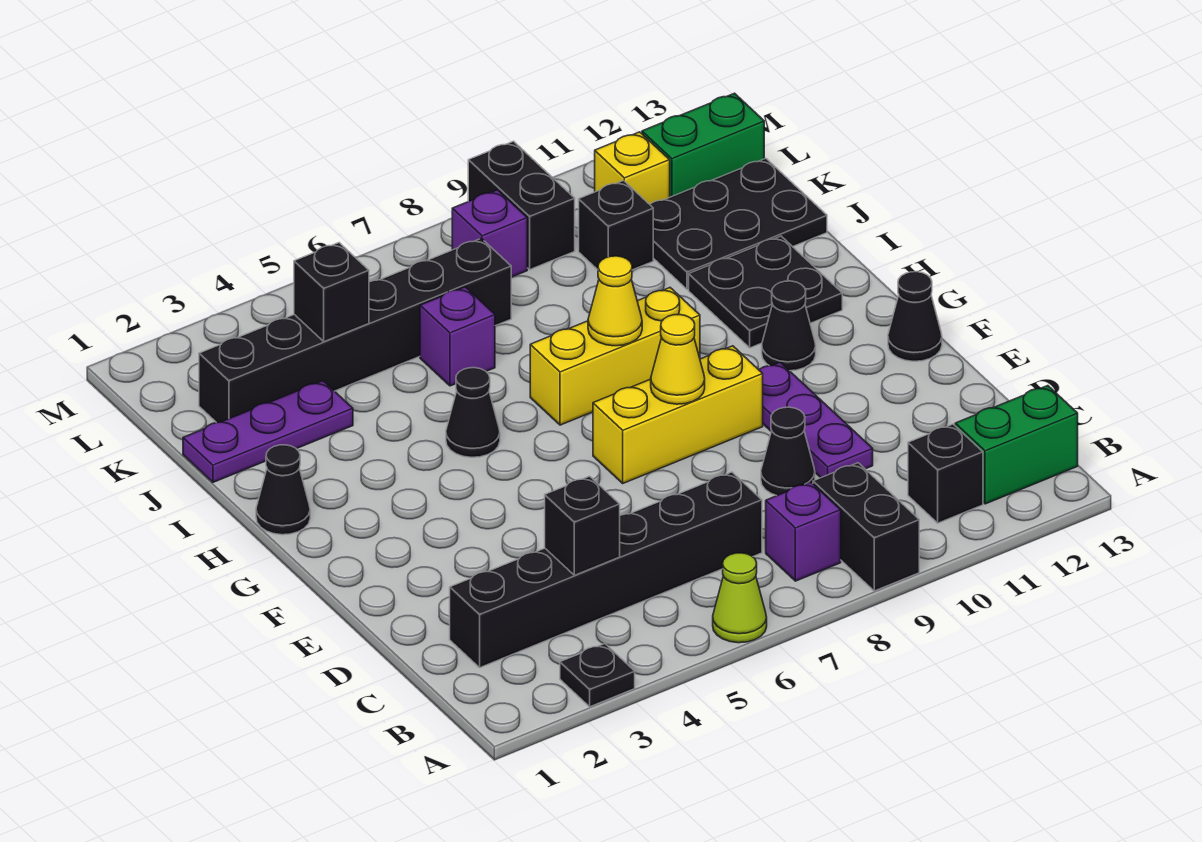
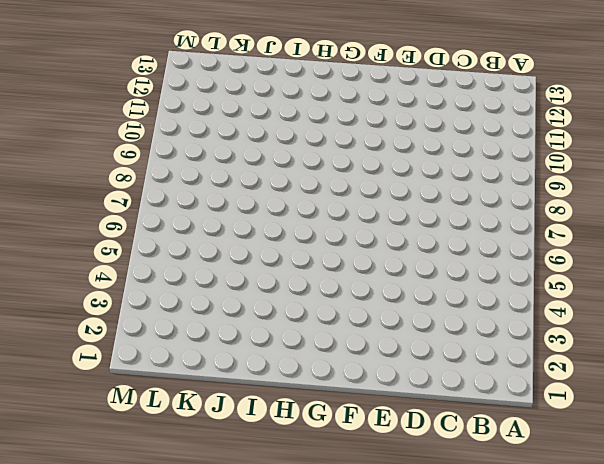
none -> black 1x1 plate [560,644,635,707]
none -> lime 1x1 cone [713,553,767,643]
none -> black 1x2 brick [813,463,919,591]

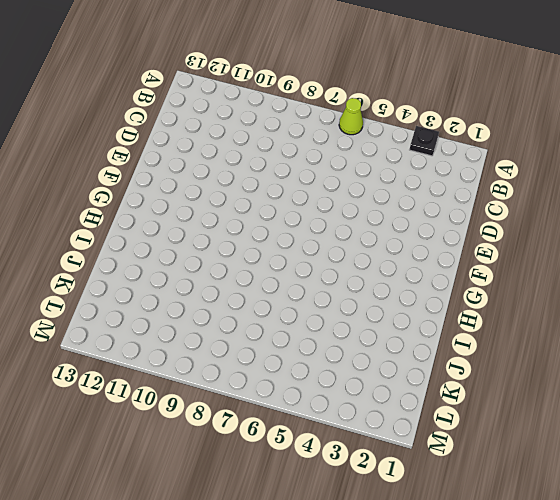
none -> black 1x2 brick [813,463,919,591]
none -> purple 1x1 brick [766,482,841,581]
none -> black 1x1 brick [908,424,983,523]

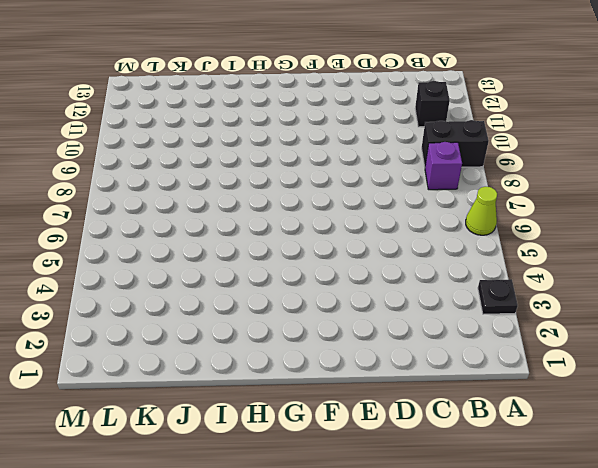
none -> green 1x2 brick [955,386,1078,504]
none -> black 1x6 brick [450,472,762,668]
none -> black 1x1 cone [761,407,815,495]

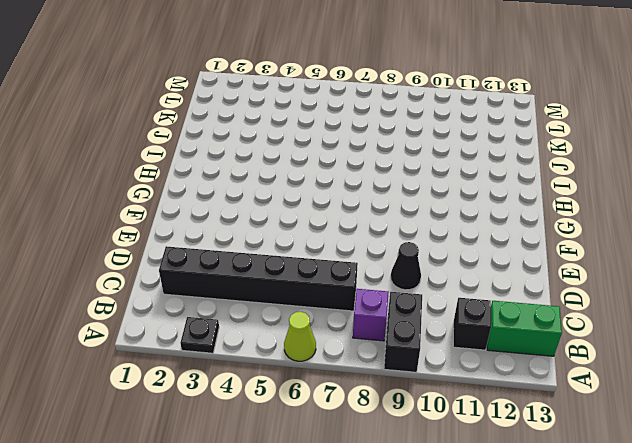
none -> purple 1x3 plate [759,362,873,478]
none -> yellow 1x3 brick [593,346,763,483]
none -> black 1x1 cone [888,272,942,361]

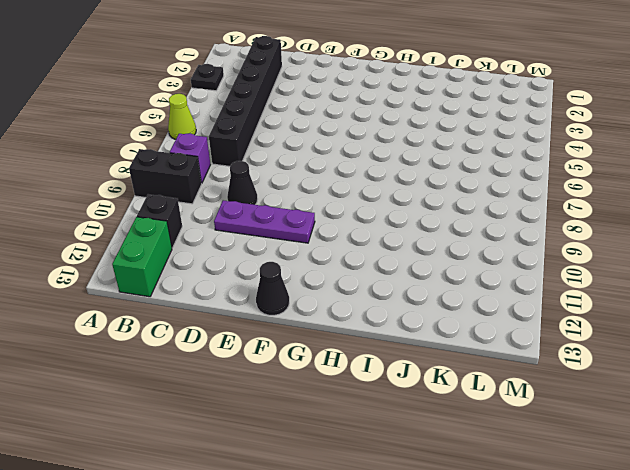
none -> yellow 1x3 brick [593,346,763,483]
none -> black 1x1 cone [762,281,816,371]
none -> black 1x1 cone [256,445,310,535]

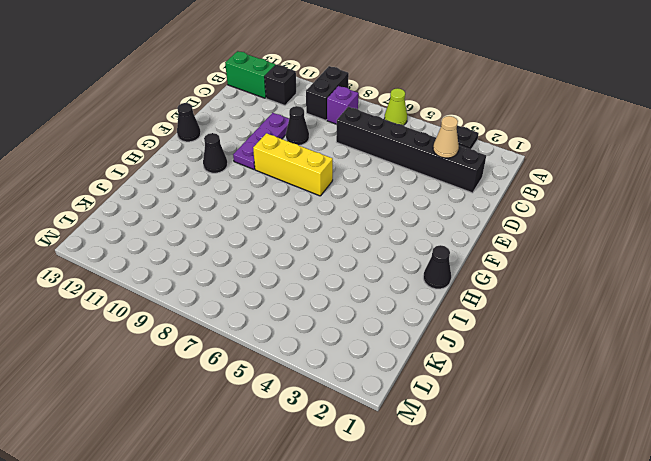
tan 1x1 cone [433,116,459,158] -> none
none -> black 1x1 cone [446,368,500,457]
none -> yellow 1x3 brick [530,288,700,425]
none -> black 2x2 plate [689,236,842,348]

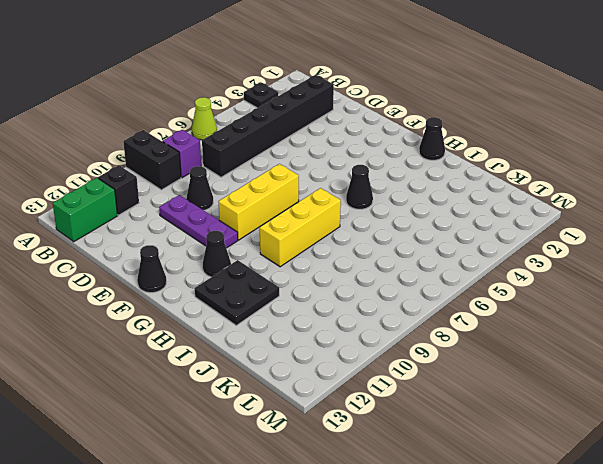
none -> purple 1x3 plate [183,381,353,482]
none -> purple 1x1 brick [420,287,495,386]
none -> black 2x3 plate [650,158,827,289]

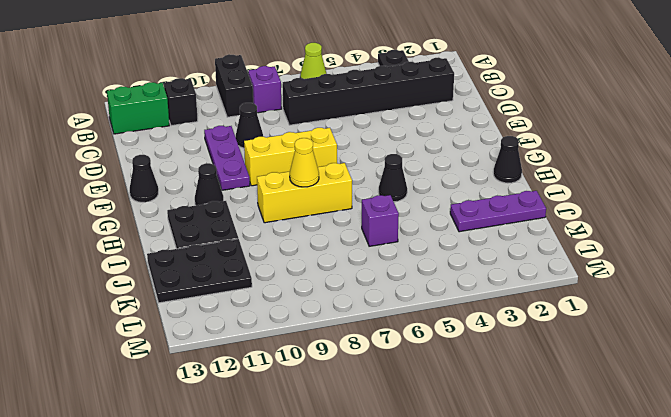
none -> black 1x6 brick [199,238,511,423]
none -> black 1x1 brick [579,181,653,270]
none -> purple 1x1 brick [452,190,527,277]

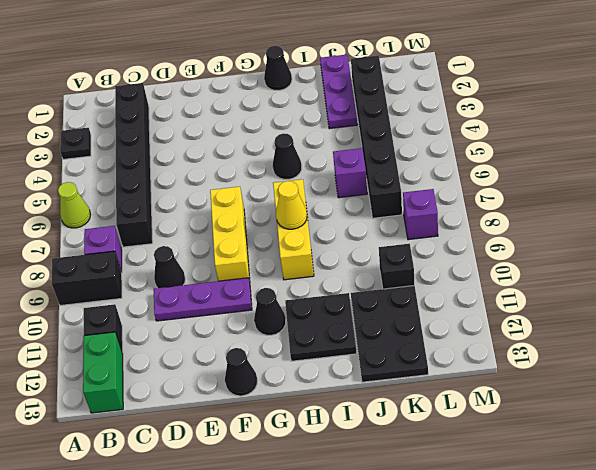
none -> black 1x2 brick [468,141,575,269]
none -> yellow 1x1 brick [595,132,670,204]
none -> green 1x2 brick [642,93,764,197]

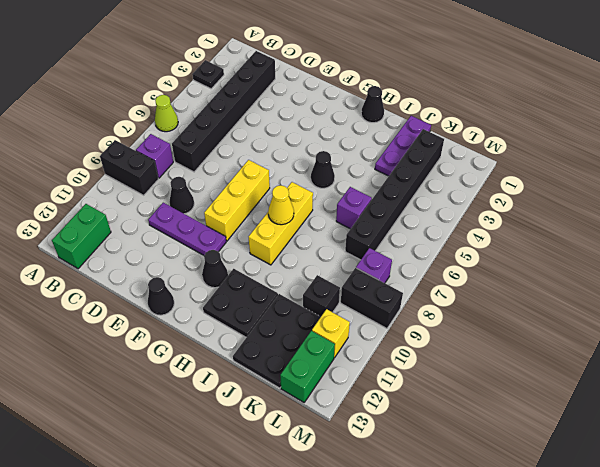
none -> black 1x1 brick [908,424,983,523]
none -> black 1x1 brick [545,476,620,575]
none -> yellow 1x1 cone [651,315,705,404]

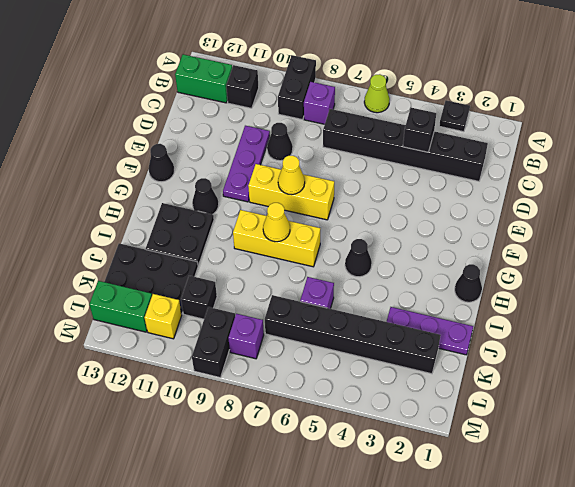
none -> black 1x1 brick [294,243,369,342]

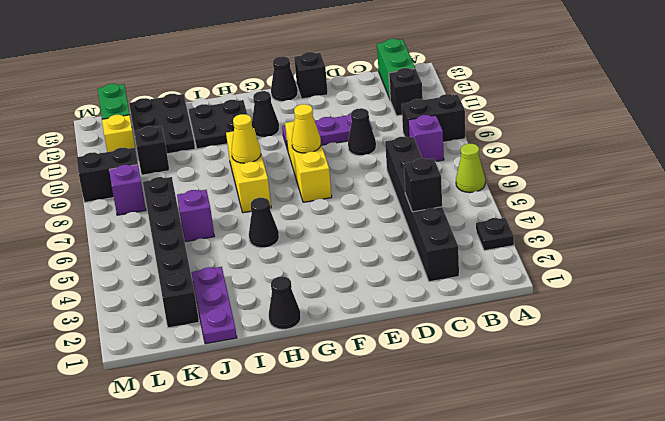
black 1x1 brick [294,52,328,99] -> black 1x1 brick moved to [294,243,369,342]

